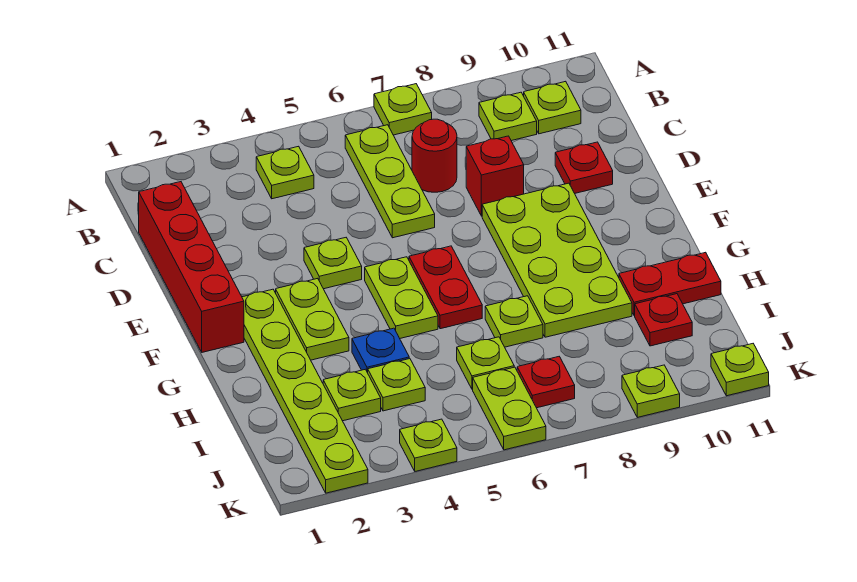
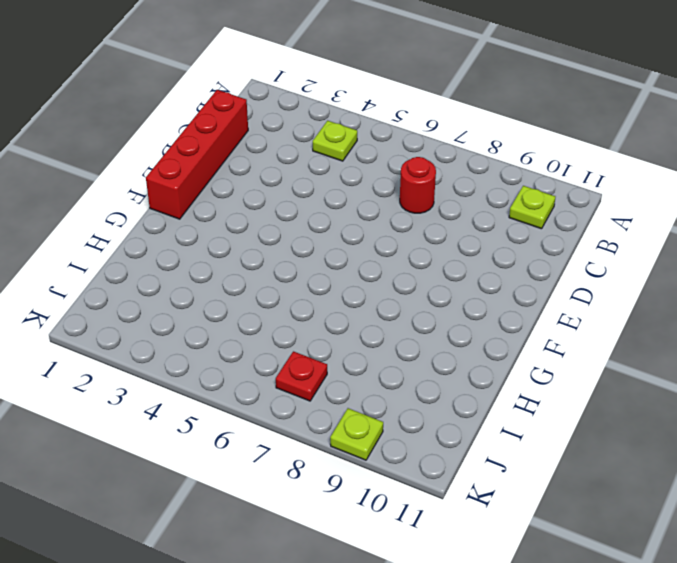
none -> lime 1x1 plate [374,84,432,135]
none -> lime 1x3 plate [345,125,435,238]
none -> lime 1x1 plate [479,92,537,141]

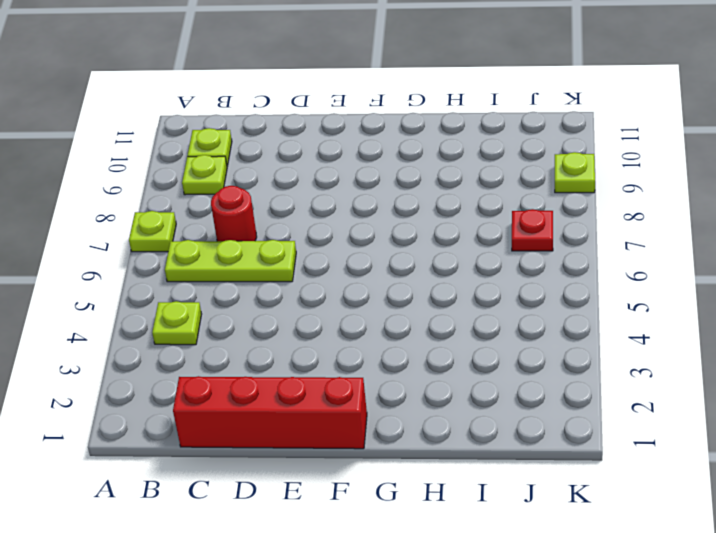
none -> red 1x1 brick [466,136,524,216]
none -> red 1x1 plate [555,142,613,193]
none -> lime 1x1 plate [304,238,362,289]

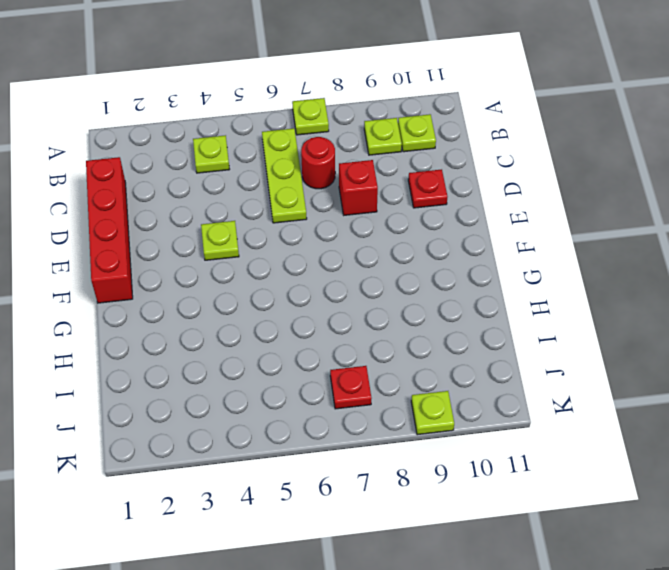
none -> lime 2x4 plate [482,183,632,337]
none -> lime 1x6 plate [242,289,368,493]
none -> lime 1x2 plate [276,278,349,360]

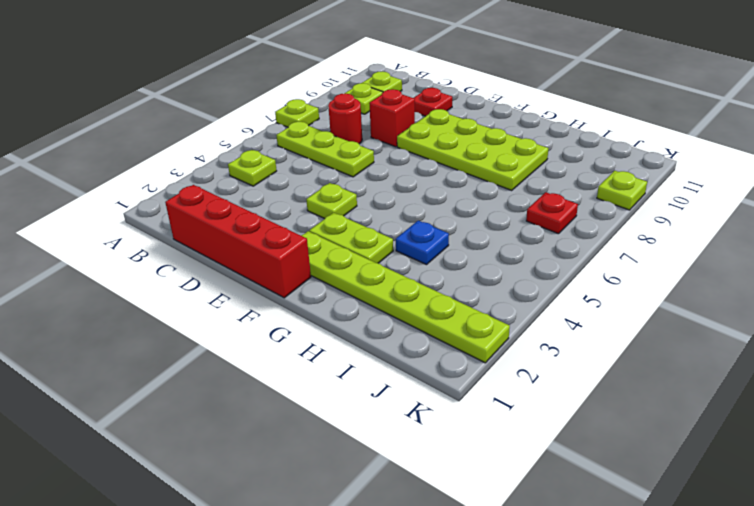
none -> lime 1x2 plate [365,257,438,338]
none -> red 1x2 plate [409,246,482,329]
none -> lime 1x1 plate [485,296,543,347]

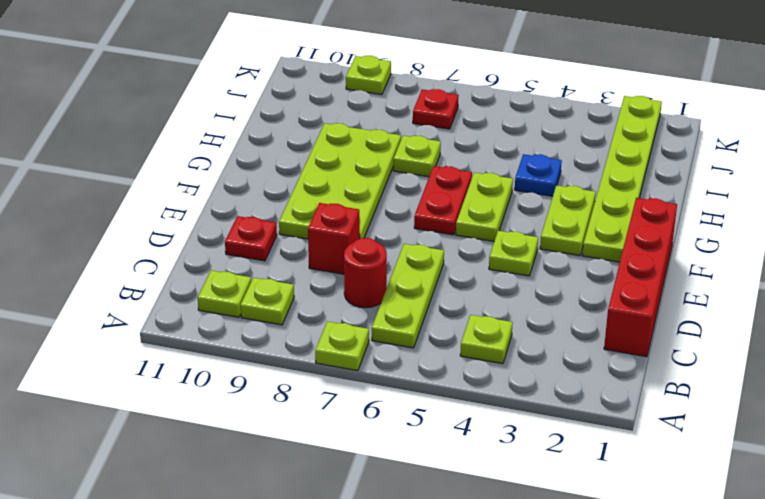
none -> red 1x2 plate [619,252,721,316]
none -> lime 1x1 plate [323,369,381,421]
none -> lime 1x1 plate [368,359,425,411]

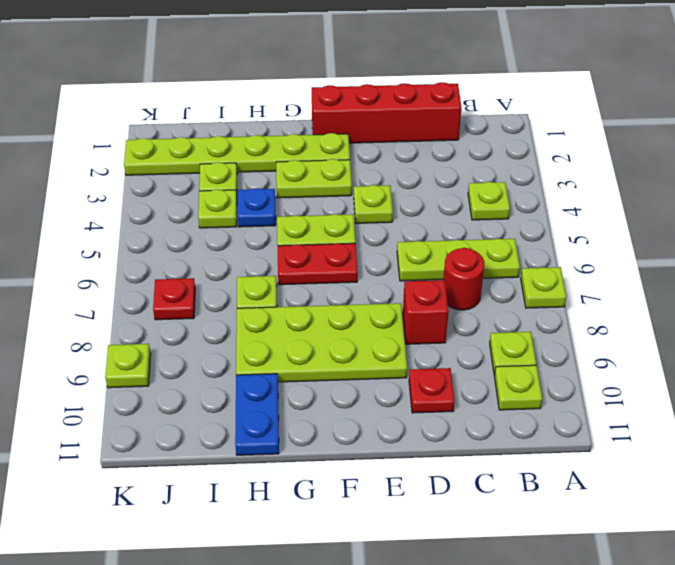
blue 1x2 plate [235,374,279,455] -> red 1x2 plate [619,252,721,316]
none -> lime 1x1 plate [457,337,514,389]
none -> red 1x1 plate [635,294,692,346]
none -> lime 1x2 plate [473,367,546,450]

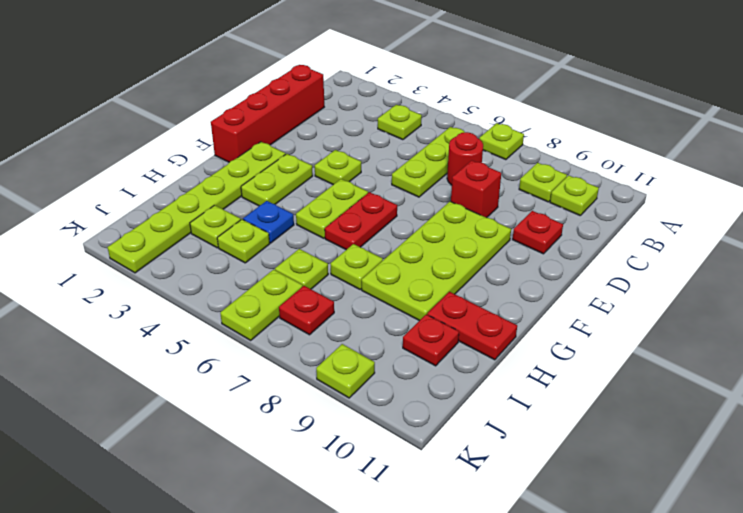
none -> lime 1x1 plate [400,419,457,471]
none -> lime 1x1 plate [711,344,769,396]

